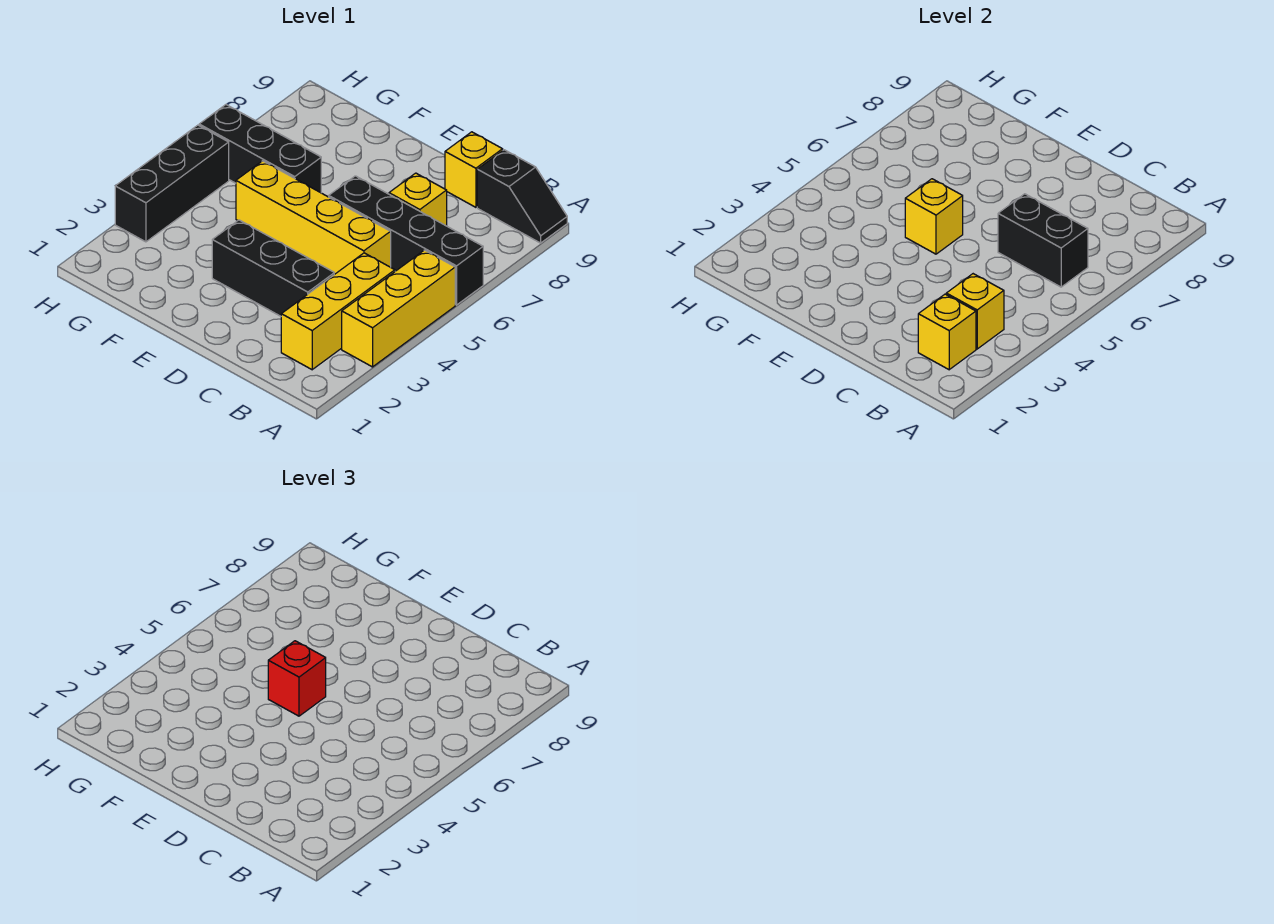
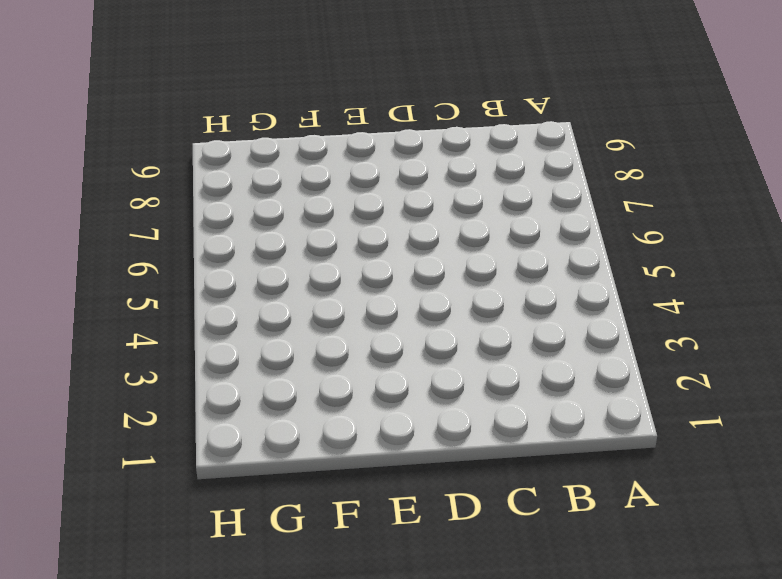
none -> yellow 1x3 brick [342,250,455,367]
none -> black 1x4 brick [329,176,483,305]
none -> black 1x2 slope [477,150,567,243]

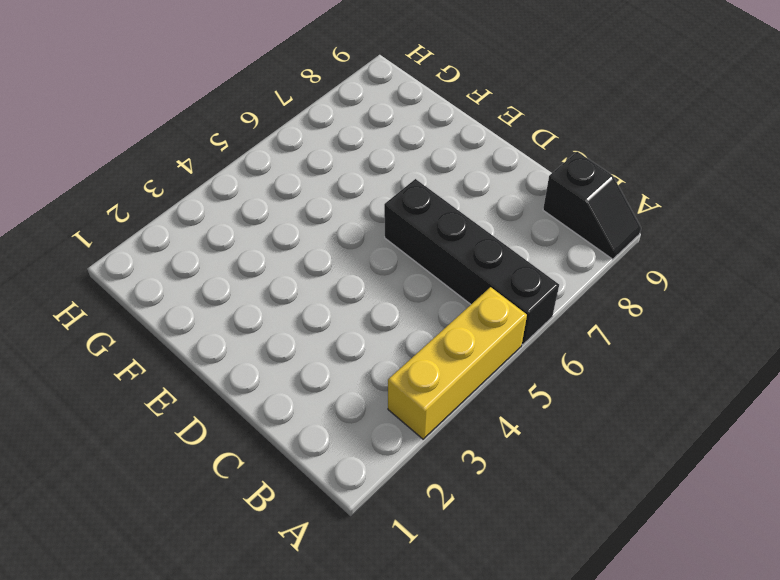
none -> yellow 1x3 brick [281,253,395,370]
none -> black 1x3 brick [212,220,334,316]
none -> yellow 1x4 brick [236,161,391,274]

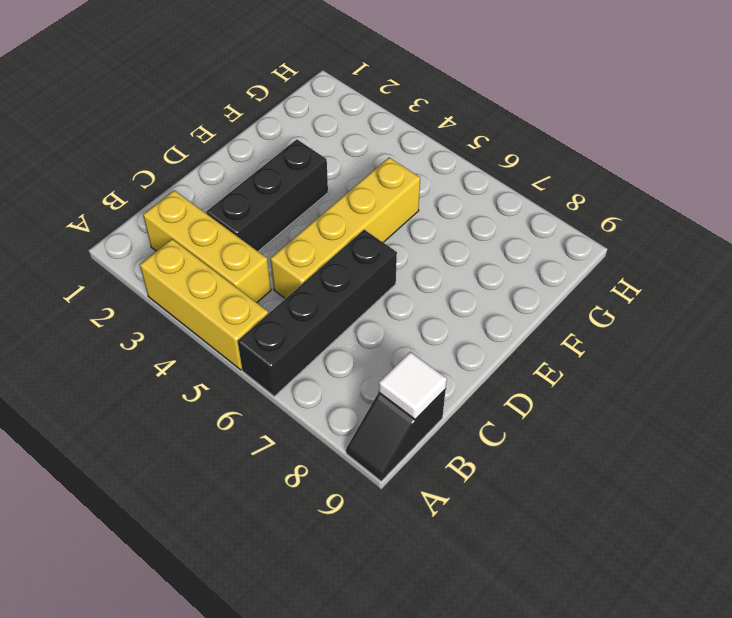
white 1x1 tile [379,352,447,419] -> none
none -> yellow 1x1 brick [389,173,447,226]
none -> yellow 1x1 brick [445,132,503,207]
none -> black 1x3 brick [199,105,321,193]

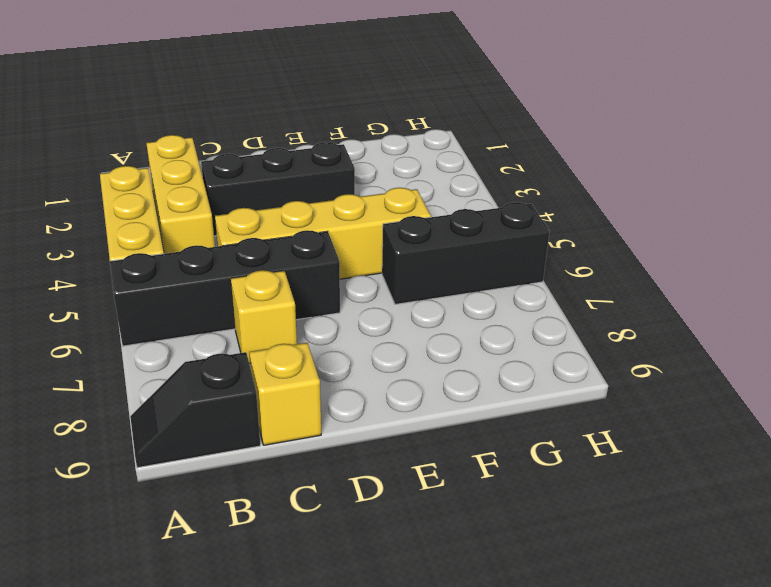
none -> black 1x3 brick [115,125,229,242]
none -> yellow 1x1 brick [918,294,976,370]
none -> yellow 1x1 brick [946,274,1004,349]

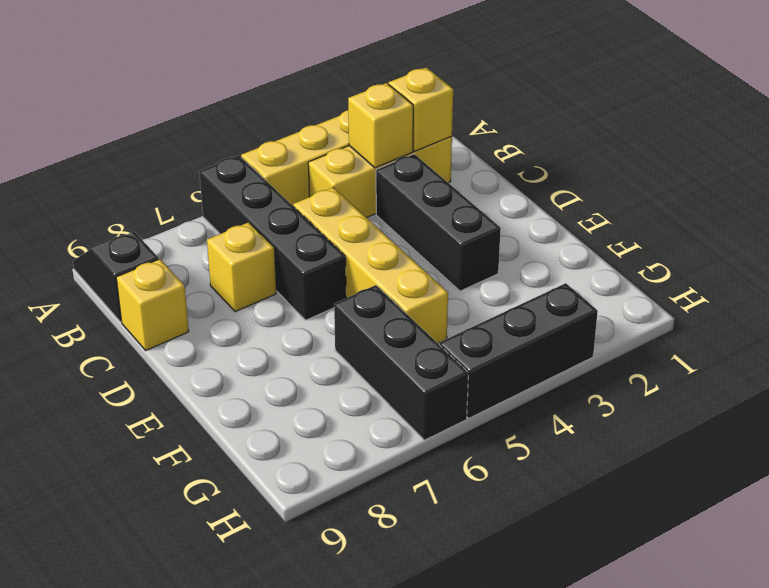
none -> black 1x2 brick [998,194,1088,287]
none -> yellow 1x1 brick [905,179,963,254]
none -> red 1x1 brick [268,641,326,716]

